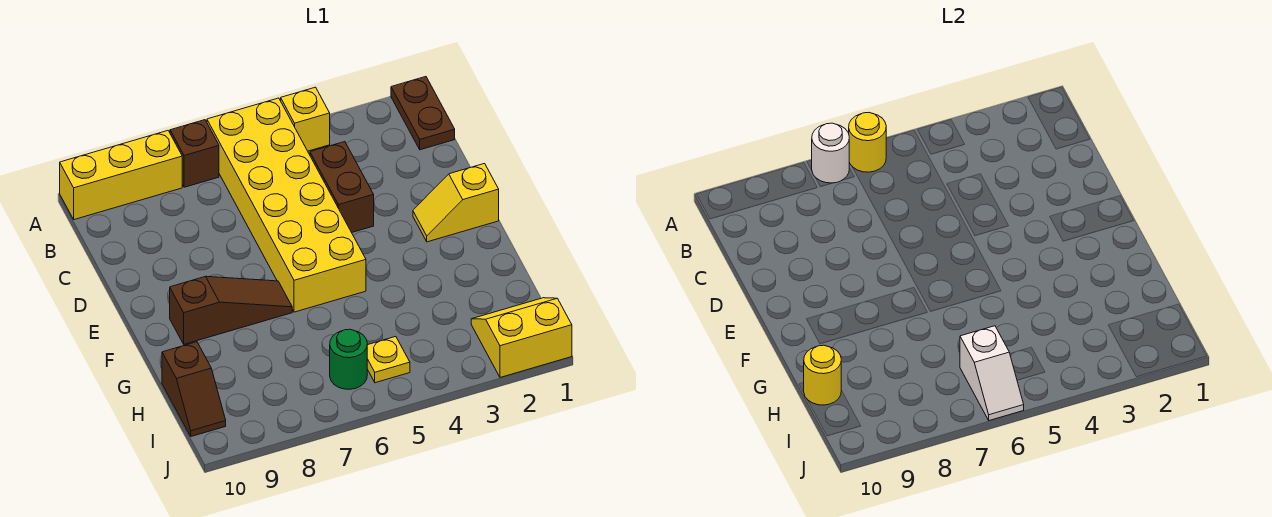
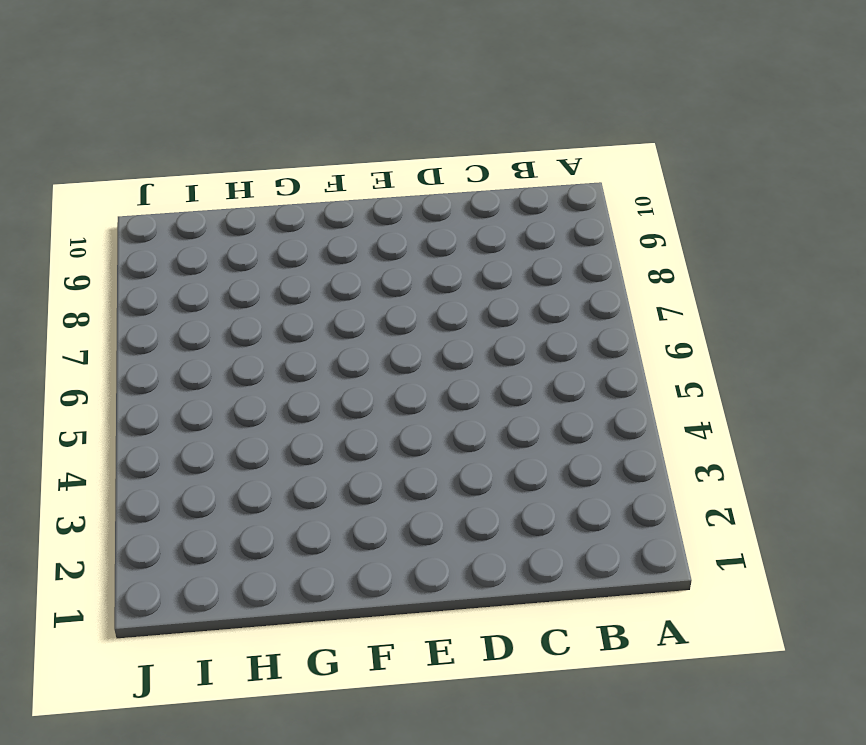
none -> brown 1x2 plate [391,77,455,150]
none -> yellow 1x1 brick [281,87,330,151]
none -> yellow 2x6 brick [207,98,366,312]

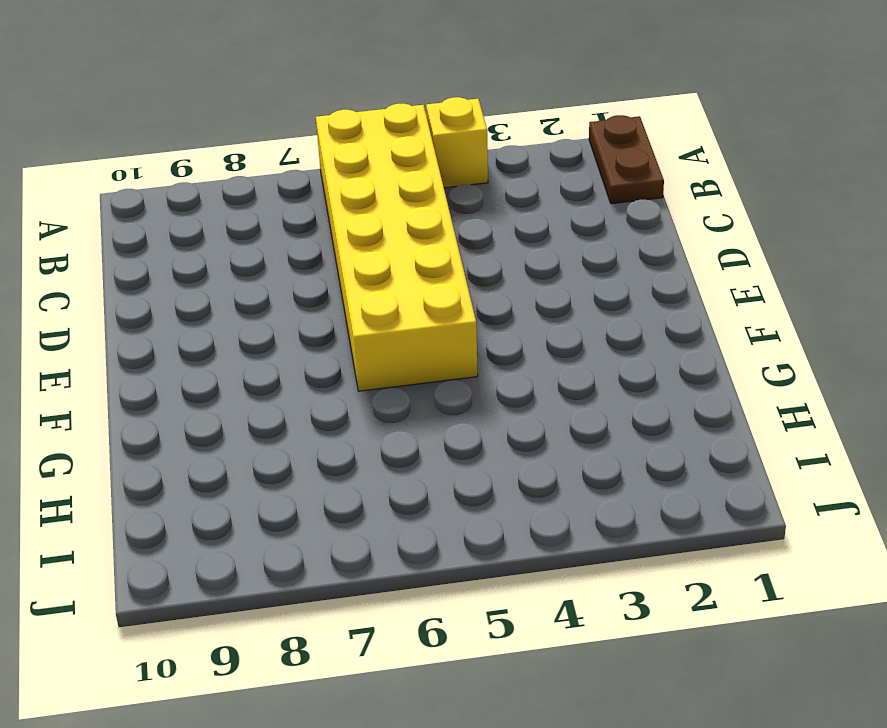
none -> brown 1x1 brick [170,120,219,187]
none -> yellow 1x3 brick [60,131,182,220]
none -> brown 1x2 brick [310,142,374,233]

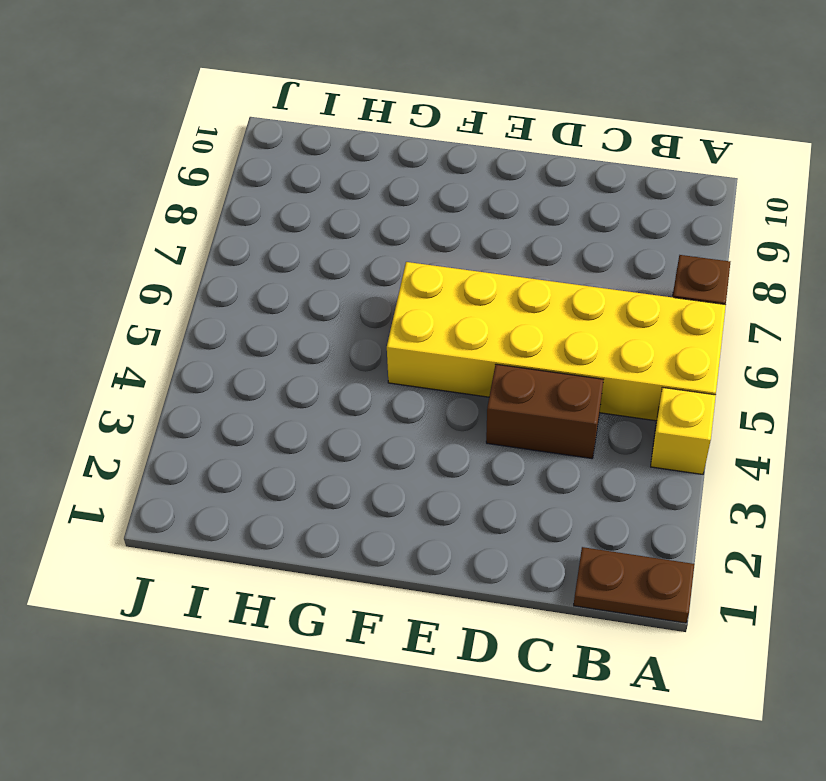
none -> yellow 1x3 brick [60,131,182,220]
none -> yellow 1x2 slope [413,164,499,242]
none -> brown 1x3 slope [170,276,292,344]

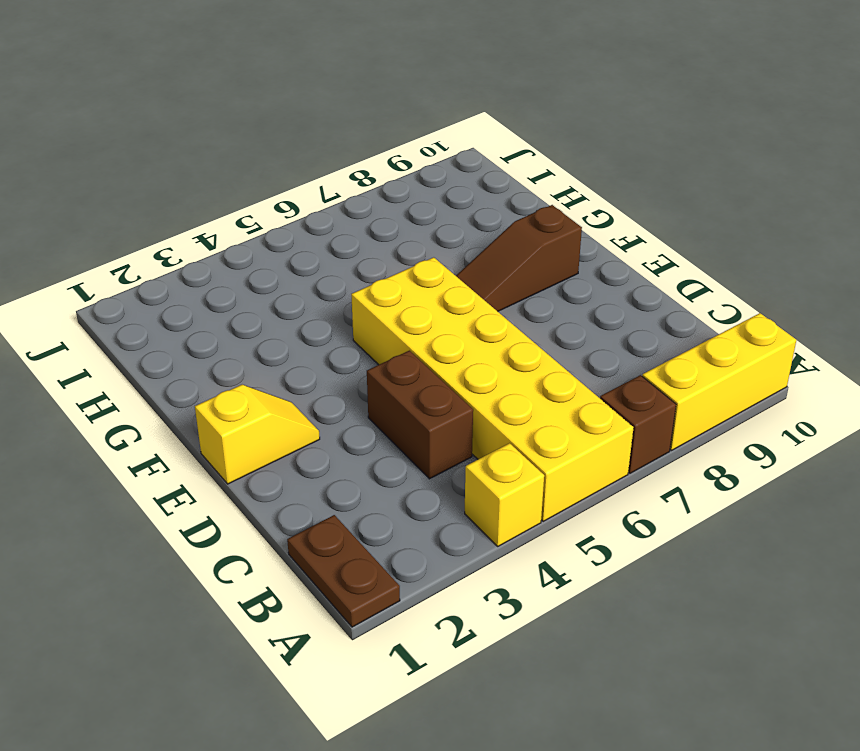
none -> brown 1x2 slope [162,342,226,436]
none -> yellow 2x2 slope [471,298,572,377]
none -> yellow 1x1 plate [367,337,410,383]

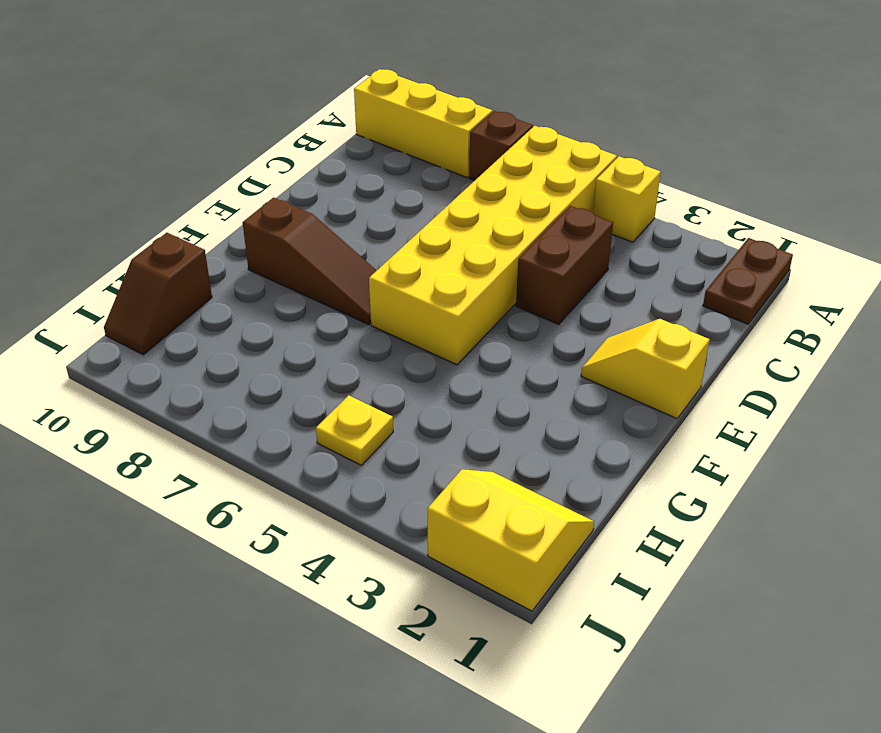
none -> green 1x1 round brick [330,329,367,389]
none -> yellow 1x1 round brick [849,113,886,172]
none -> white 1x1 round brick [812,123,849,183]

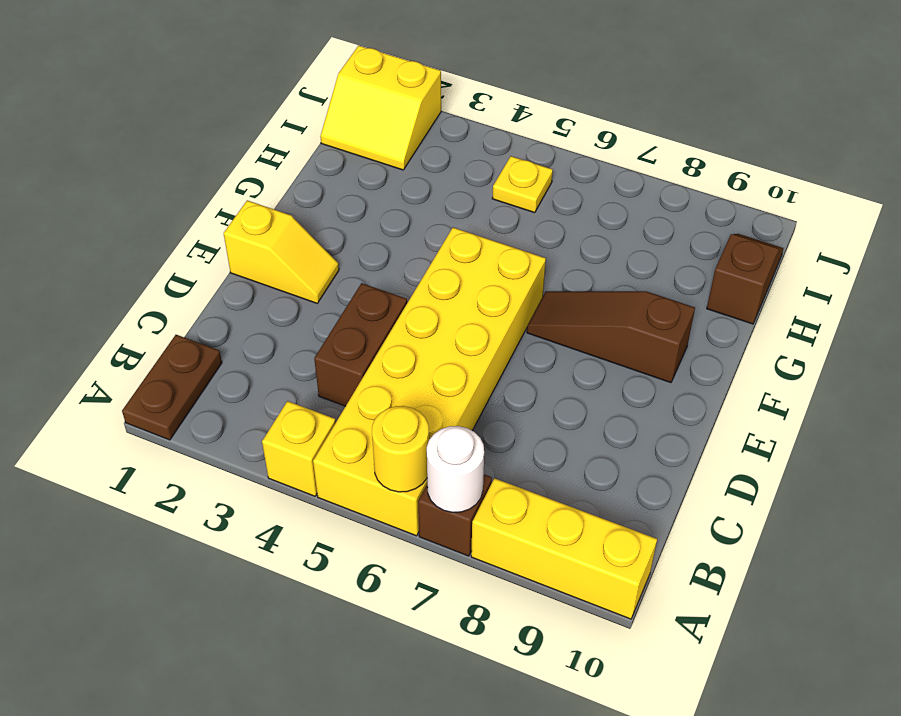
none -> green 1x1 round brick [330,329,367,389]
none -> yellow 1x1 round brick [804,345,841,405]
none -> white 1x2 slope [960,326,1024,420]

